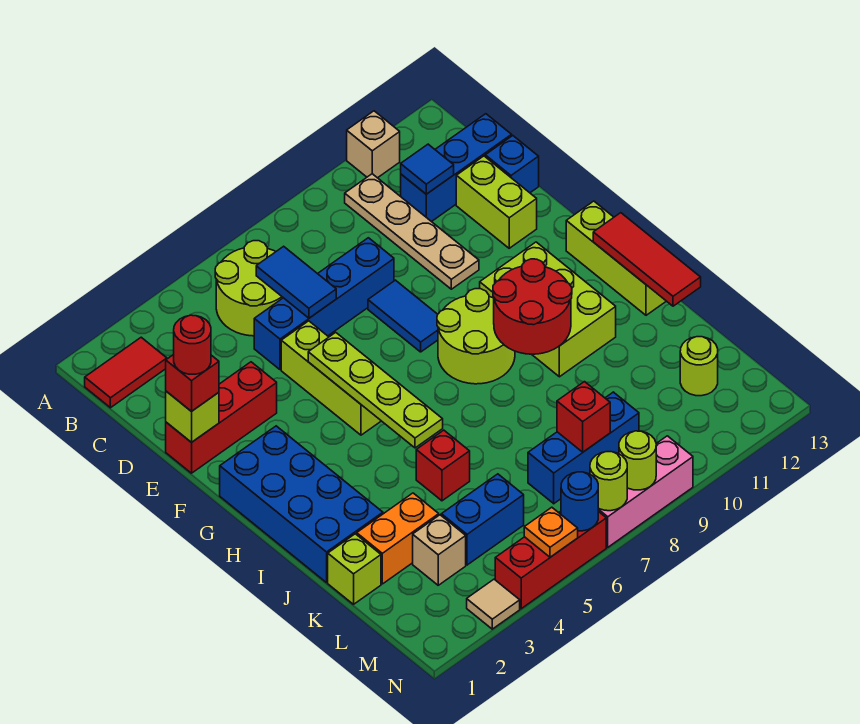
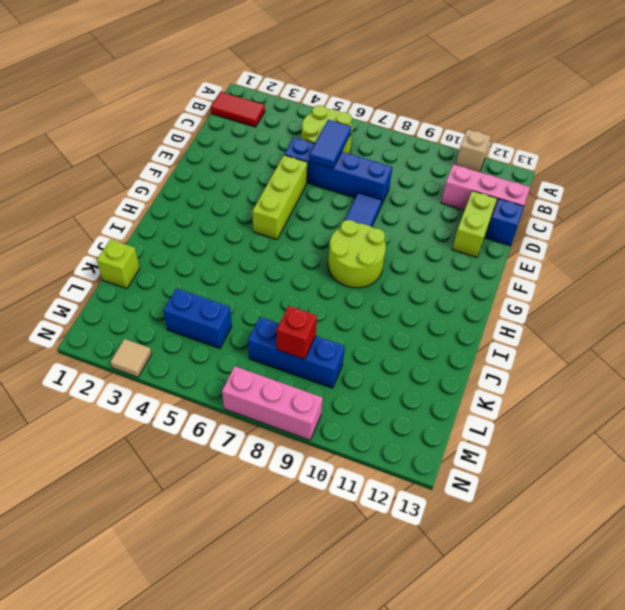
pink 1x3 brick [441,164,530,219] -> blue 1x3 brick [401,114,512,222]
none -> tan 1x4 plate [345,174,479,289]
none -> red 1x3 brick [166,362,277,473]
none -> blue 2x4 brick [220,426,383,583]
none -> lime 2x3 brick [480,242,616,377]

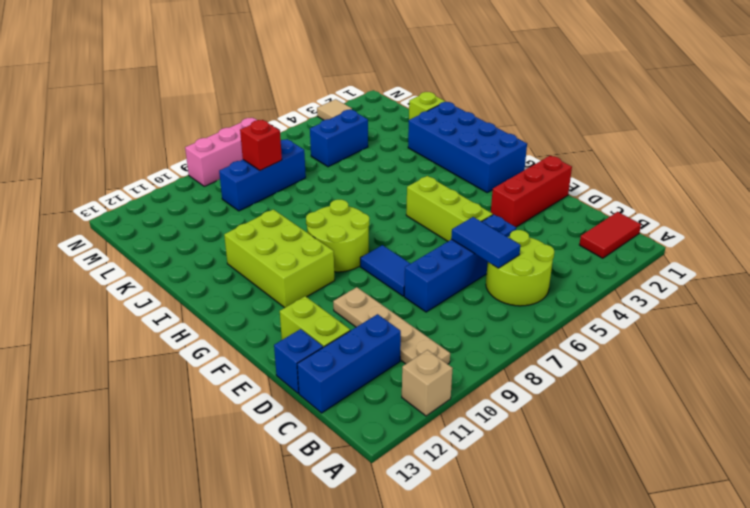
none -> lime 1x3 brick [566,201,666,315]
none -> red 1x1 brick [416,430,470,501]
none -> orange 1x2 brick [357,493,439,584]
none -> tan 1x1 brick [413,515,466,585]

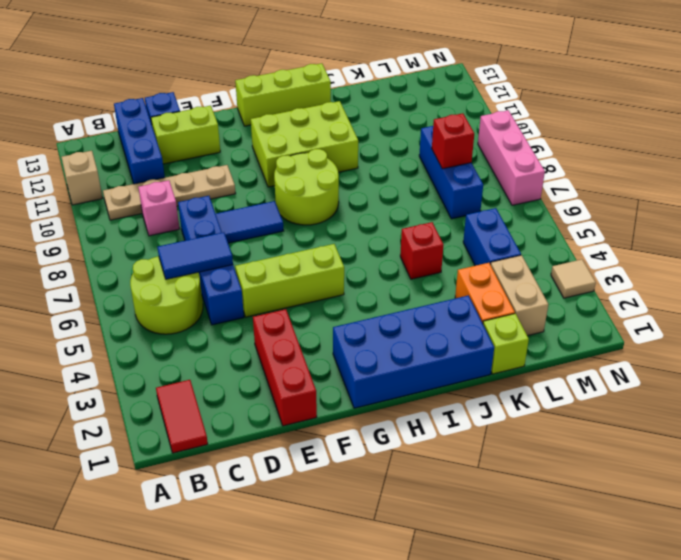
pink 1x1 brick [138,180,180,236] -> none
tan 1x2 brick [490,255,548,336] -> tan 1x1 brick [413,515,466,585]
none -> lime 1x1 round brick [680,337,718,396]
none -> red 1x3 brick [495,511,606,609]
none -> blue 1x1 tile [401,144,454,194]
none -> lime 1x1 brick [166,391,219,442]

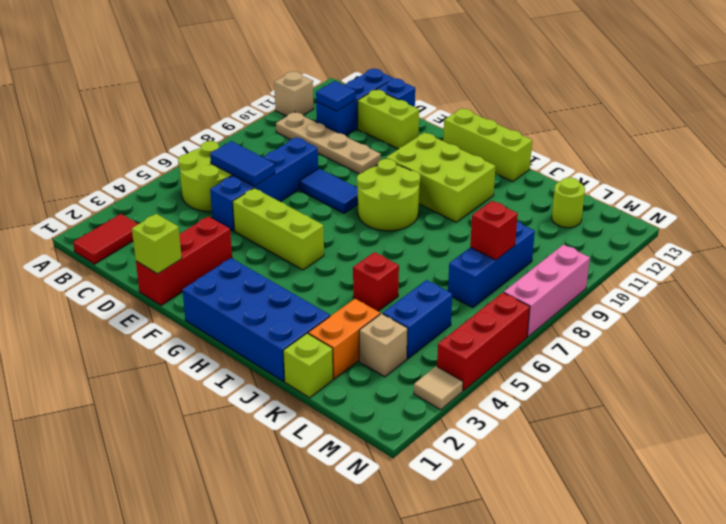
none -> lime 1x4 plate [308,333,443,448]
none -> red 2x2 round brick [493,259,572,354]
none -> red 1x3 tile [593,213,701,306]
none -> orange 1x1 plate [524,507,578,557]

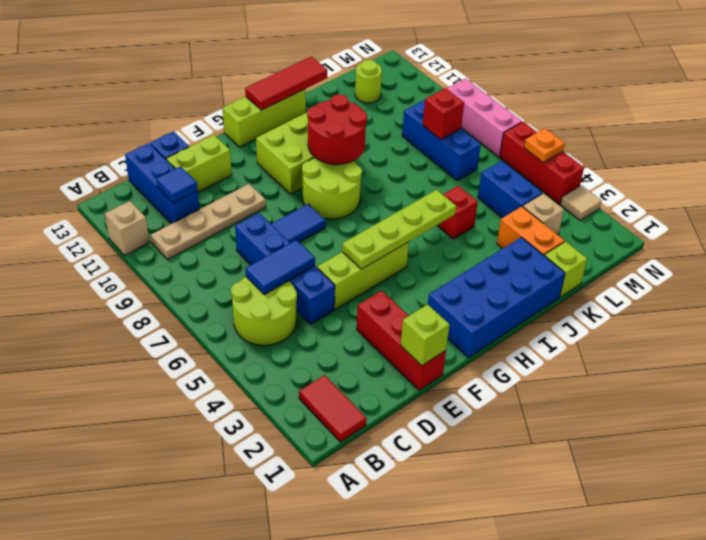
none -> blue 1x1 round brick [561,472,598,531]
none -> lime 1x1 round brick [590,452,627,511]
none -> lime 1x1 round brick [619,431,656,490]
none -> red 1x1 brick [166,355,219,411]

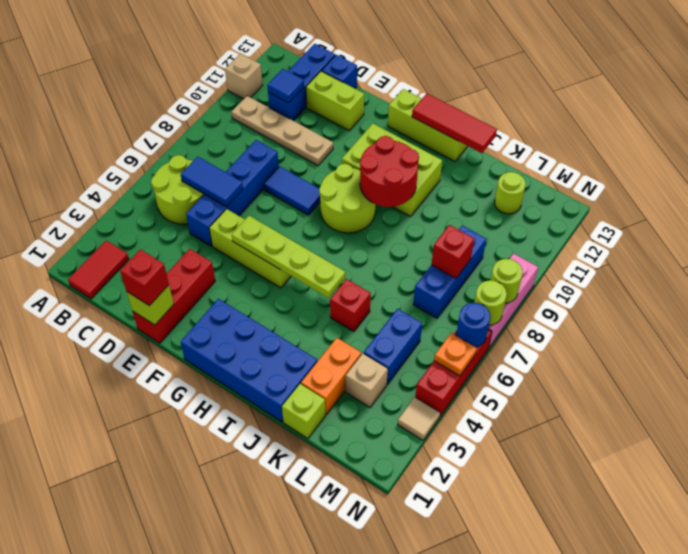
none -> red 1x1 round brick [174,315,211,374]

